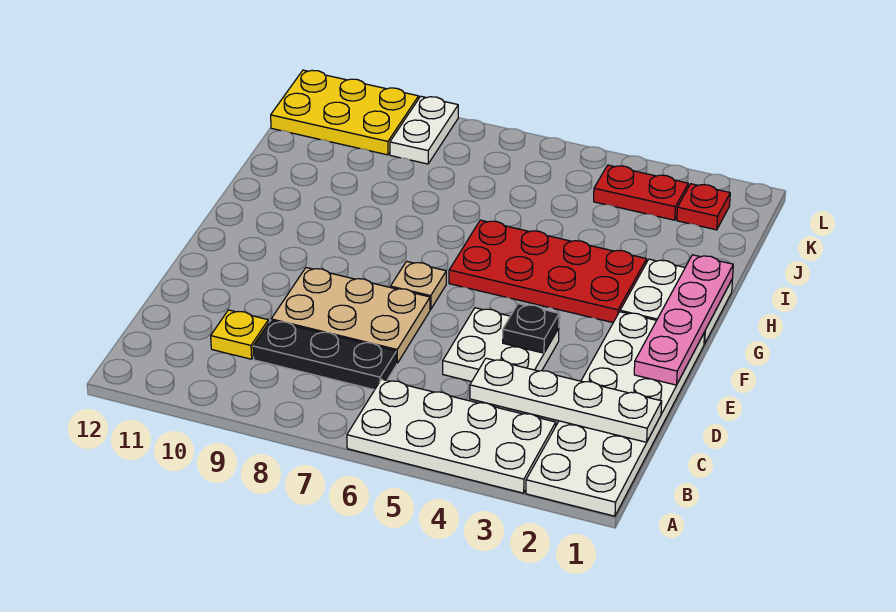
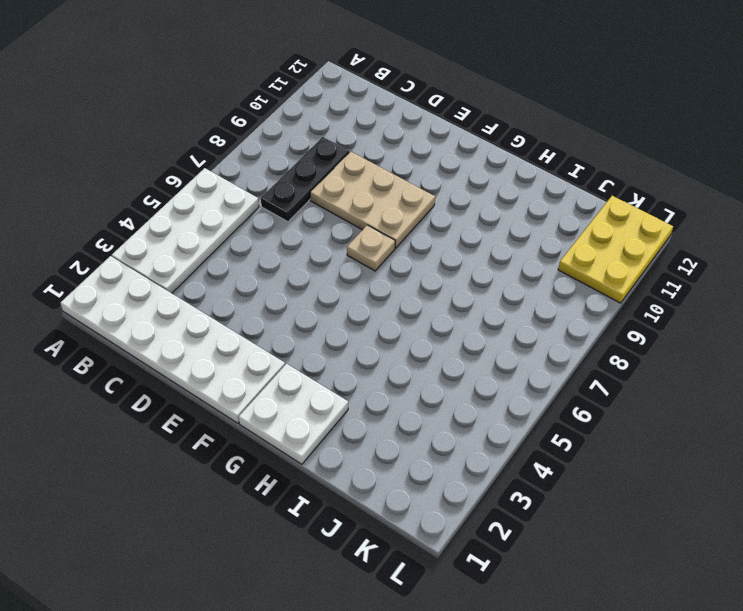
tan 2x3 plate [310,151,435,248] -> tan 2x3 plate turned to [271,268,430,363]
none -> yellow 1x1 plate [211,310,268,359]
none -> white 2x2 plate [443,308,559,382]
none -> red 2x4 plate [449,220,647,322]

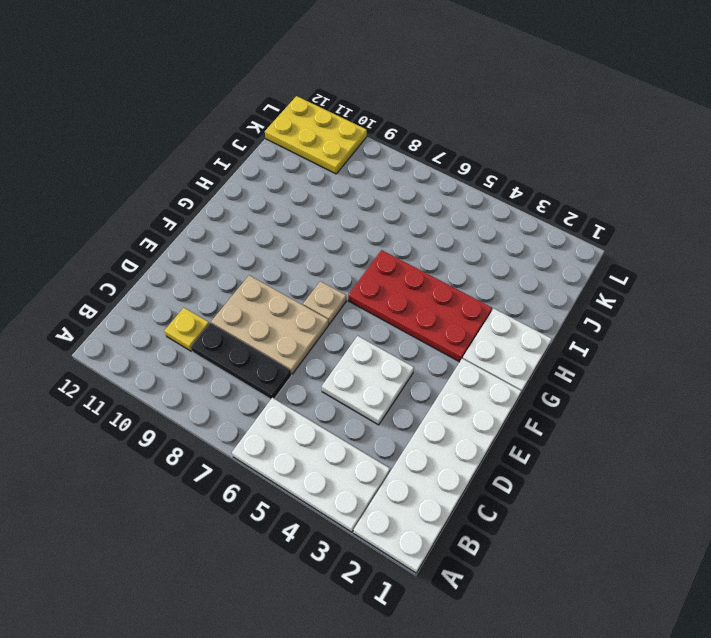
none -> red 1x1 plate [677,184,730,230]
none -> red 1x2 plate [594,165,688,220]
none -> white 1x2 plate [390,96,458,164]

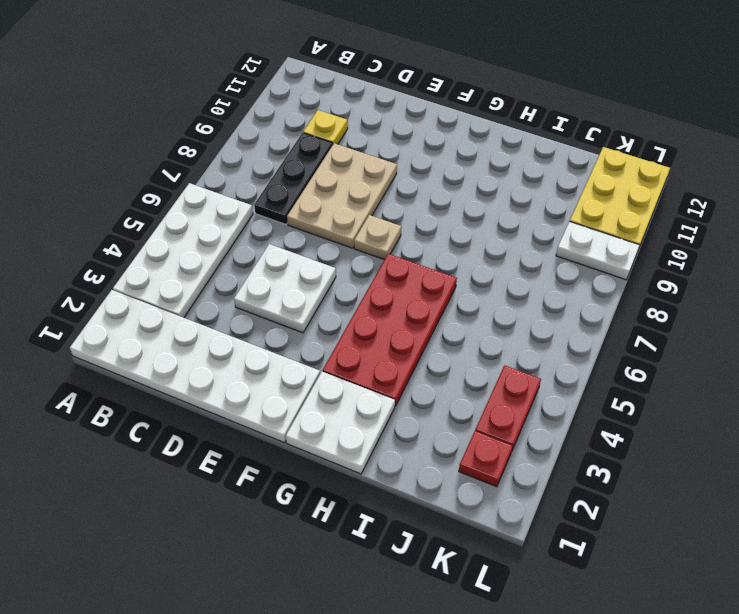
none -> white 1x4 plate [470,358,662,442]
none -> pink 1x4 plate [634,255,733,385]
none -> black 1x1 plate [503,304,559,353]

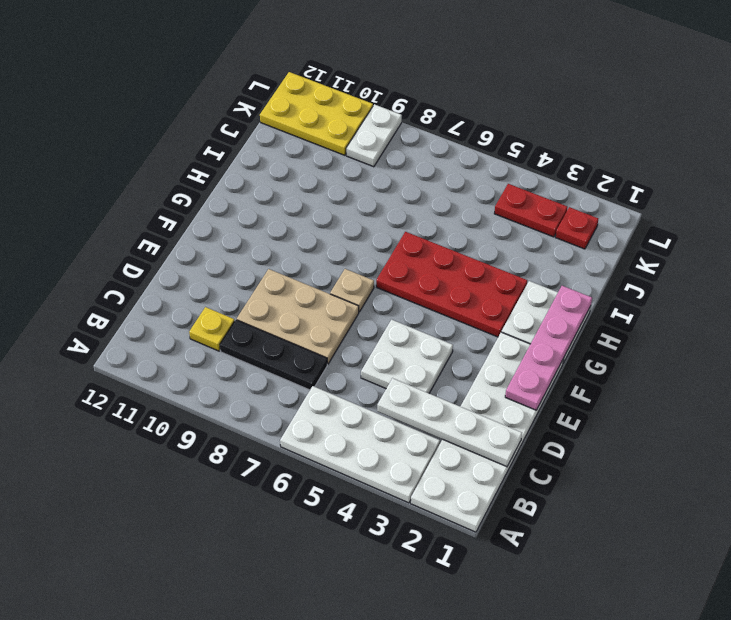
none -> black 1x1 plate [503,304,559,353]

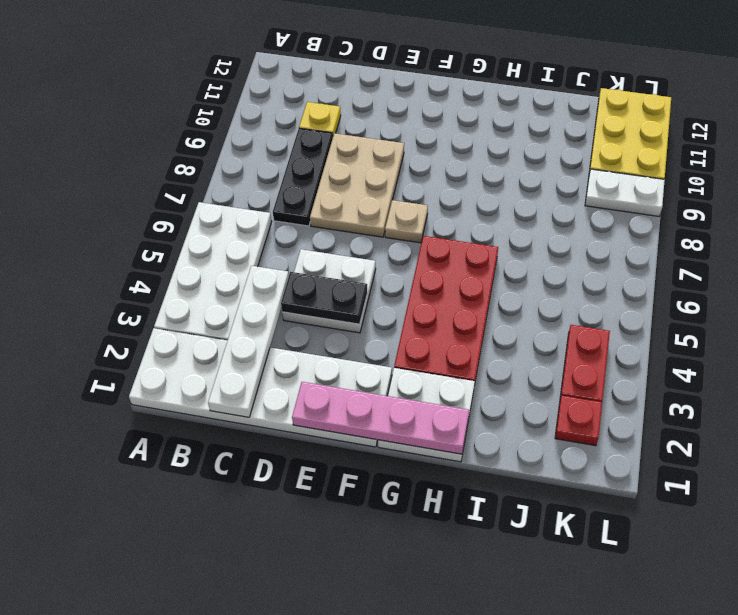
black 1x2 plate [281,272,367,324] -> black 1x1 plate [503,304,559,353]

